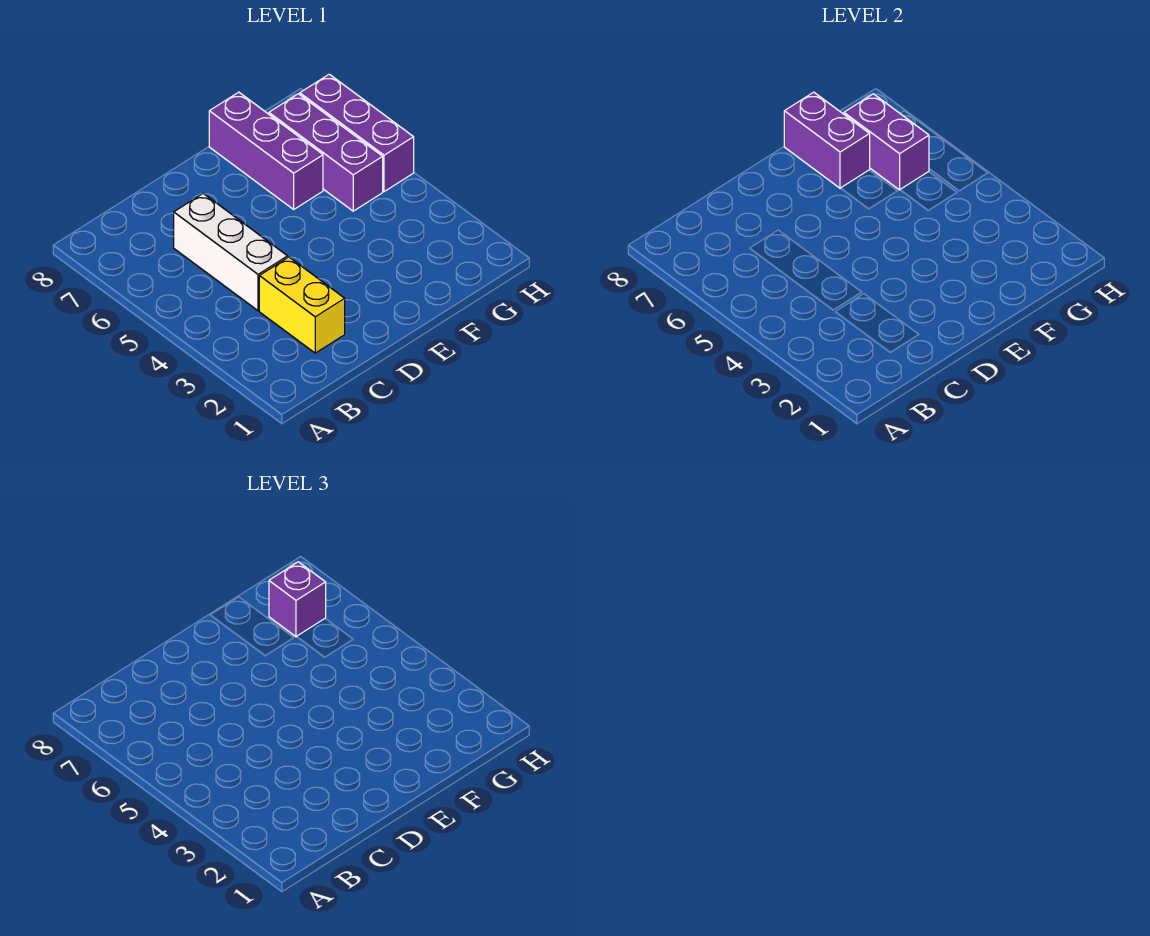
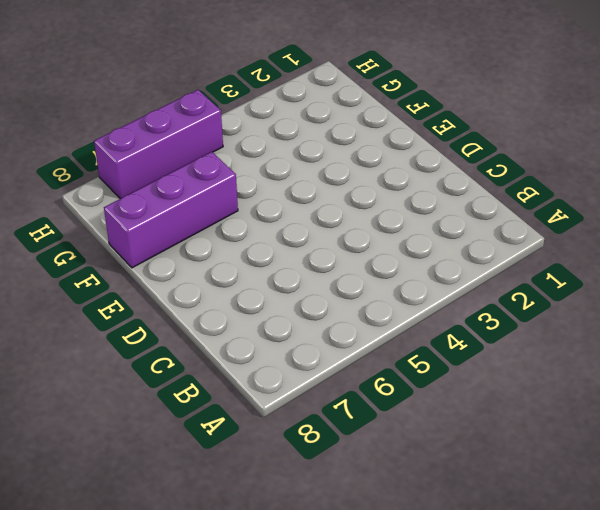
none -> yellow 1x2 brick [259,257,345,353]
none -> white 1x3 brick [174,194,288,311]

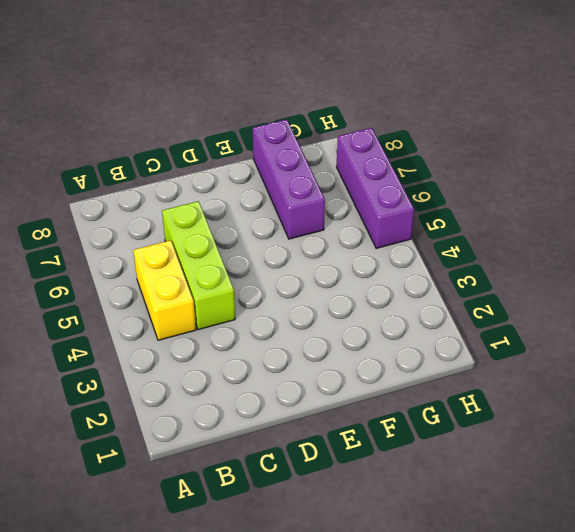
yellow 1x2 brick [133,240,196,340] -> yellow 1x2 brick moved to [259,257,345,353]
lime 1x3 brick [162,201,235,330] -> white 1x3 brick [174,194,288,311]
none -> purple 1x3 brick [269,94,383,211]
none -> purple 1x2 brick [784,92,870,188]

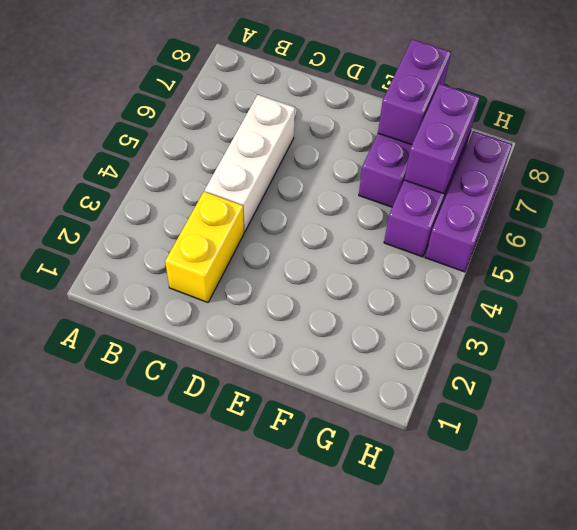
none -> purple 1x1 brick [269,562,326,637]

